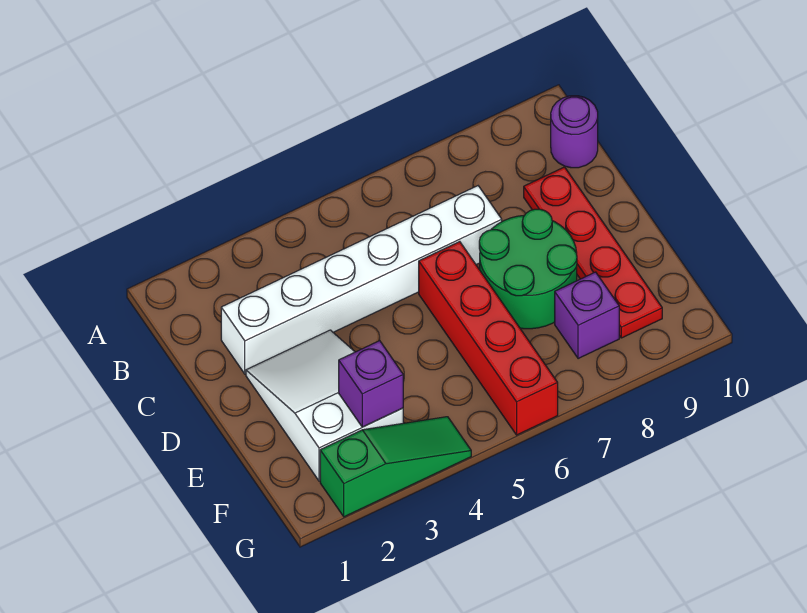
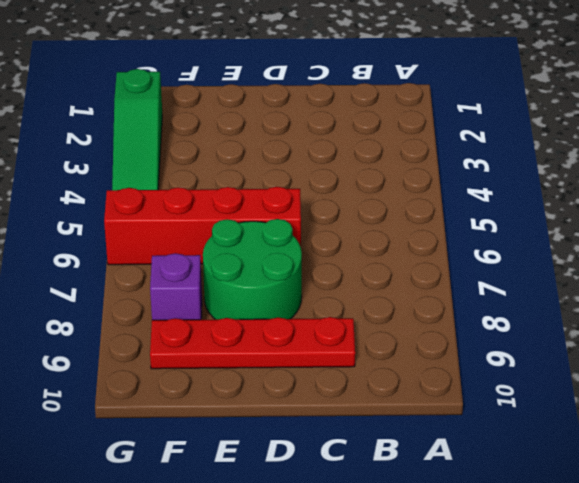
none -> purple 1x1 round brick [551,96,598,168]
none -> white 1x6 brick [221,186,502,374]

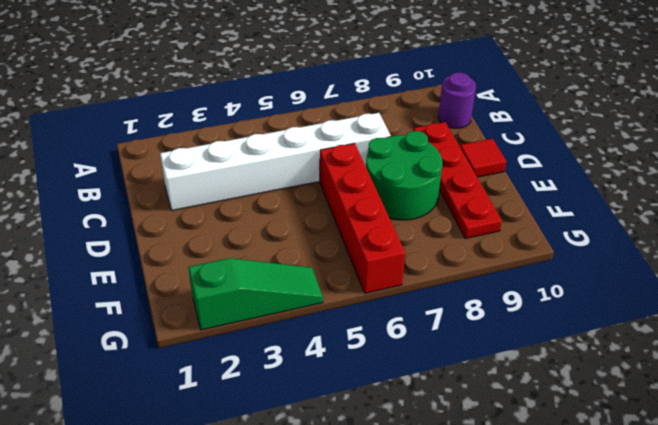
red 1x1 tile [460,139,506,177] -> none
none -> white 2x3 slope [246,330,403,481]
none -> purple 1x1 brick [555,272,619,359]

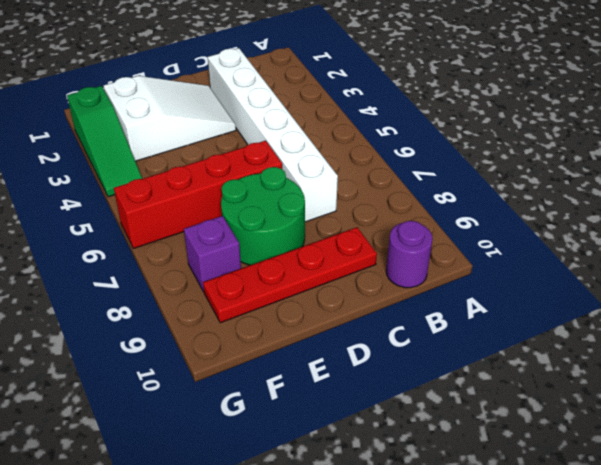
none -> purple 1x1 brick [339,341,403,427]

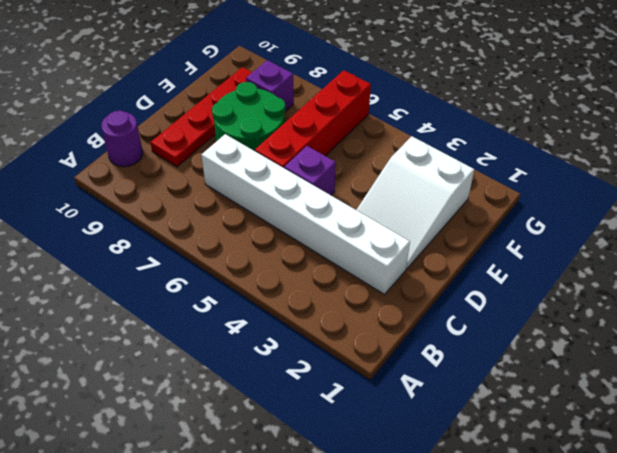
purple 1x1 brick [284,146,336,195] -> purple 1x1 brick moved to [339,341,403,427]
none -> green 1x3 slope [320,417,471,517]

